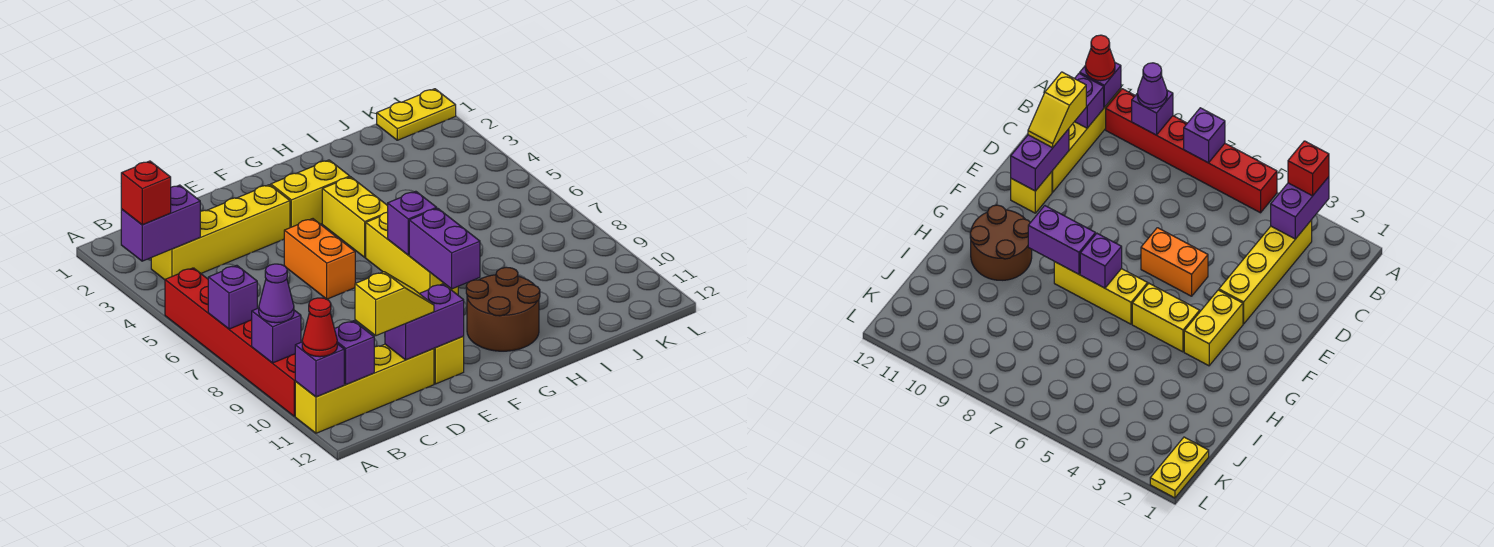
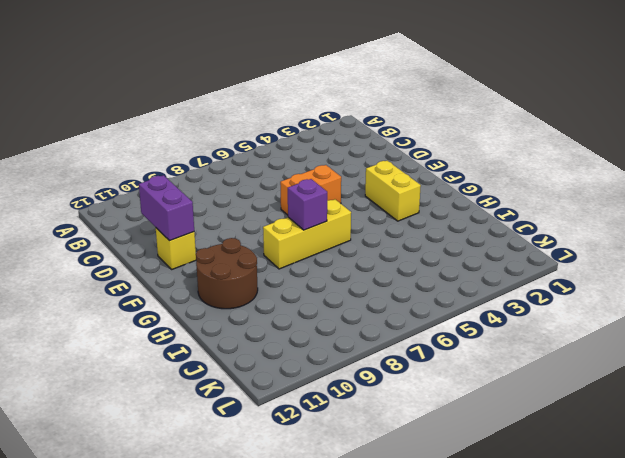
none -> red 1x6 brick [165,268,295,416]
none -> yellow 1x4 brick [295,344,434,433]
none -> yellow 1x4 brick [151,185,290,280]

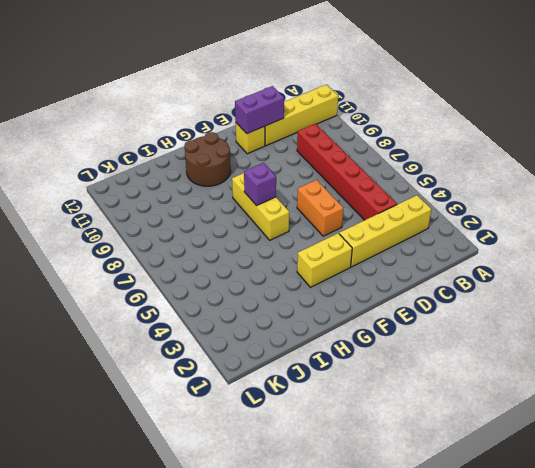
red 1x6 brick [297,124,397,220] -> red 1x6 brick moved to [165,268,295,416]
none -> yellow 1x2 brick [322,177,388,257]
none -> yellow 1x2 plate [377,89,456,140]
none -> purple 1x2 brick [121,185,200,261]

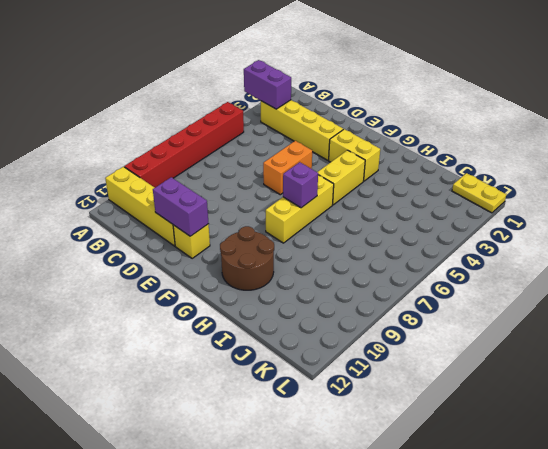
none -> purple 1x1 brick [208,265,257,329]
none -> purple 1x1 brick [252,308,301,363]
none -> purple 1x1 brick [295,342,344,397]

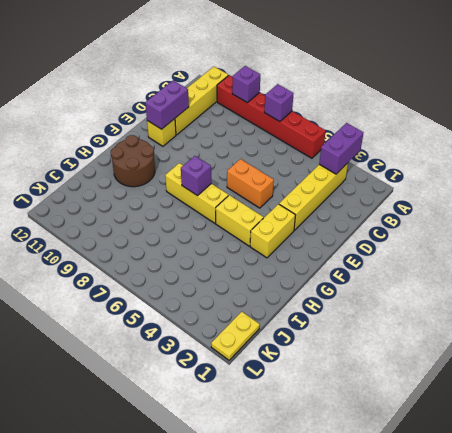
none -> purple 1x1 brick [295,342,344,397]
none -> purple 1x1 brick [334,321,374,385]
none -> purple 1x2 brick [409,208,480,289]

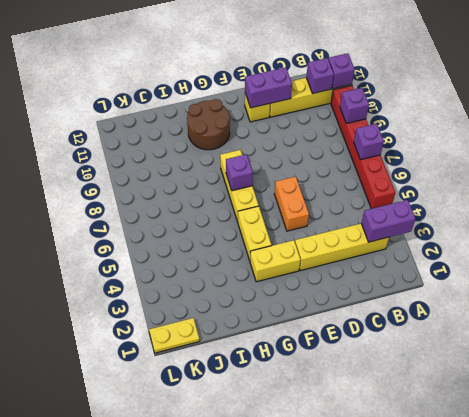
none -> purple 1x2 brick [409,208,480,289]
none -> red 1x1 brick [121,161,171,225]
none -> purple 1x1 cone [259,264,294,323]

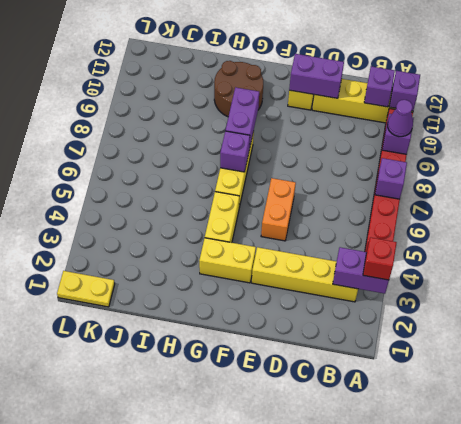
none -> red 1x1 cone [302,298,337,357]
none -> yellow 1x2 slope [355,272,434,336]

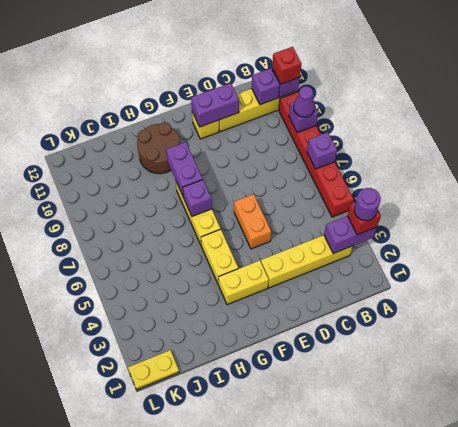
purple 1x1 round brick [354,188,381,221] -> none
red 1x1 brick [272,47,301,84] -> red 1x1 cone [302,298,337,357]
none -> yellow 1x2 slope [355,272,434,336]

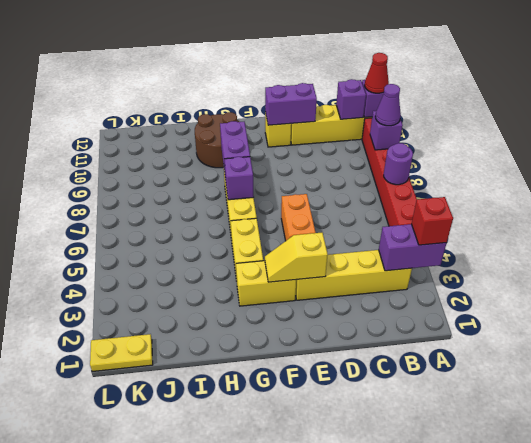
purple 1x1 round brick [384,143,413,185] -> purple 1x1 brick [208,265,257,329]
yellow 1x2 slope [265,233,328,282] -> yellow 1x2 slope moved to [355,272,434,336]

